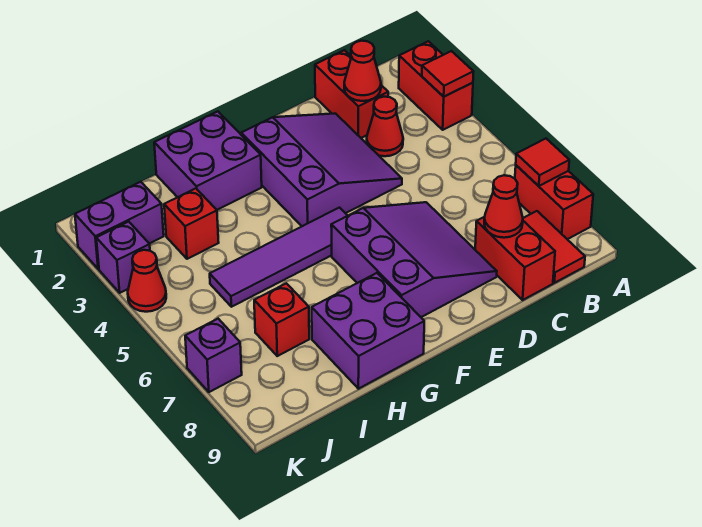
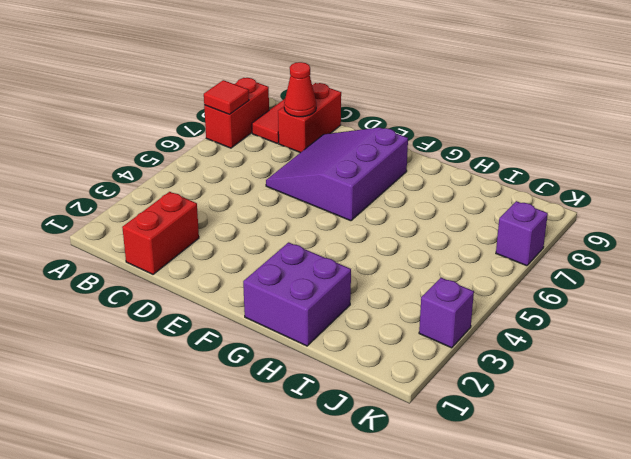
none -> red 1x2 brick [399,41,473,130]
none -> red 1x1 cone [367,97,403,156]
none -> purple 3x3 slope [241,114,402,226]

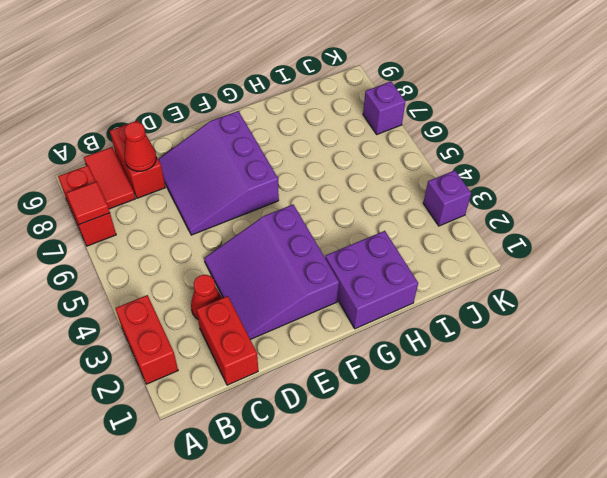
none -> purple 1x4 tile [210,208,348,307]
none -> purple 2x2 brick [312,273,424,389]
none -> red 1x1 brick [164,188,219,259]

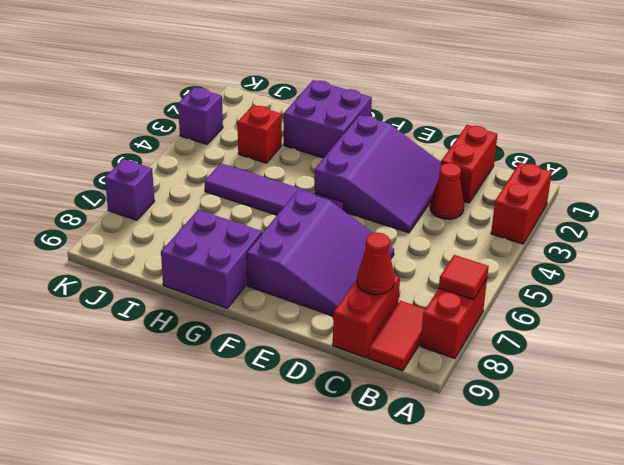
none -> red 1x1 brick [254,283,309,356]
none -> purple 1x2 brick [75,182,164,269]
none -> red 1x1 cone [128,250,166,312]

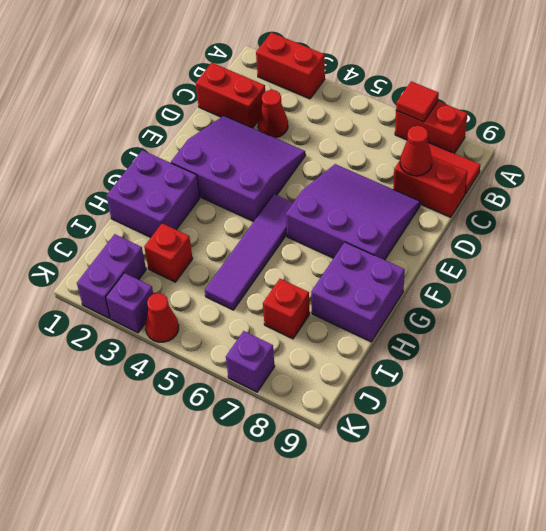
none -> red 1x1 tile [422,51,474,97]
none -> red 1x1 cone [344,41,381,101]

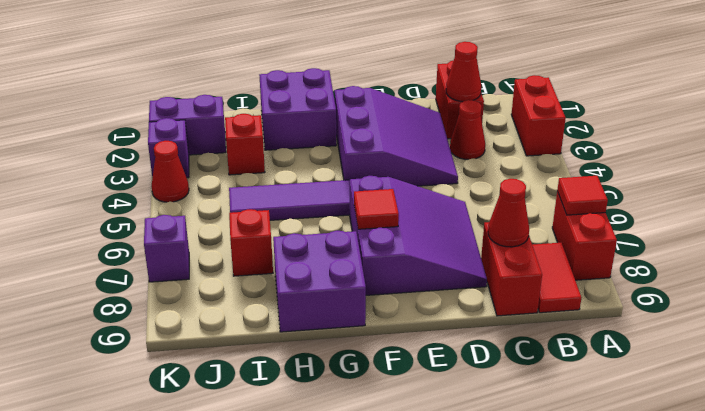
red 1x1 tile [354,189,399,229] -> red 1x1 tile moved to [422,51,474,97]

